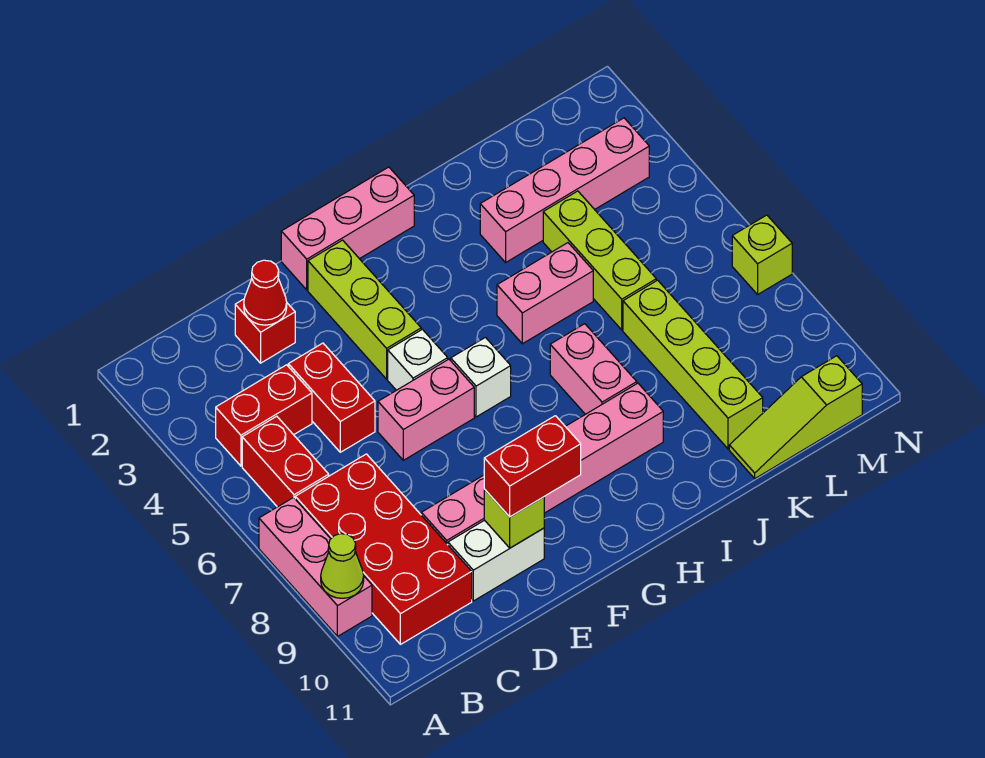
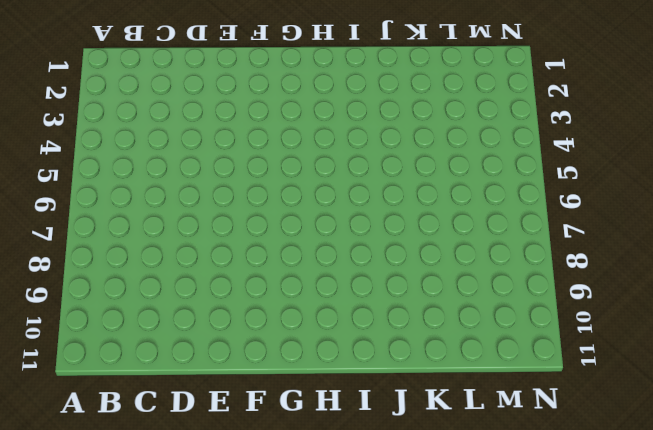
none -> pink 1x3 brick [259,498,372,636]
none -> red 1x2 brick [216,365,312,466]
none -> red 1x2 brick [242,416,329,507]

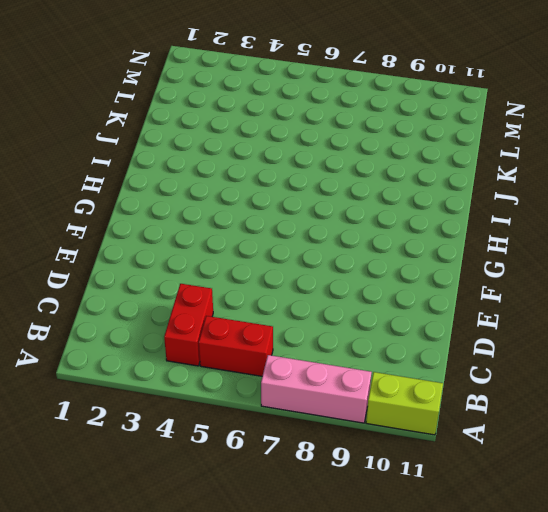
lime 1x2 brick [366,372,443,435] -> none
none -> red 2x4 brick [295,454,472,644]
none -> red 1x1 brick [235,299,295,363]
none -> red 1x2 brick [288,343,375,452]

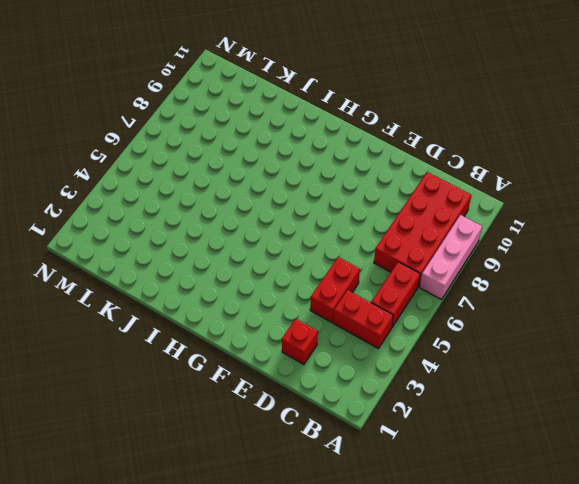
none -> pink 1x6 brick [421,383,663,545]
none -> white 1x2 brick [448,520,544,601]
none -> pink 1x2 brick [378,359,474,460]

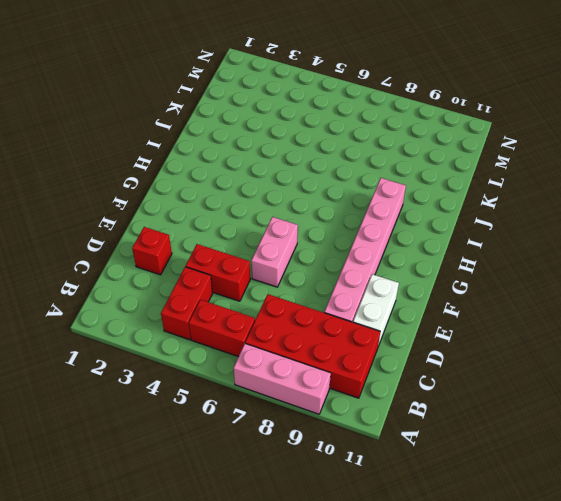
none -> pink 1x3 brick [281,167,414,290]
none -> lime 1x3 brick [308,240,421,379]
none -> white 1x1 brick [388,329,448,390]

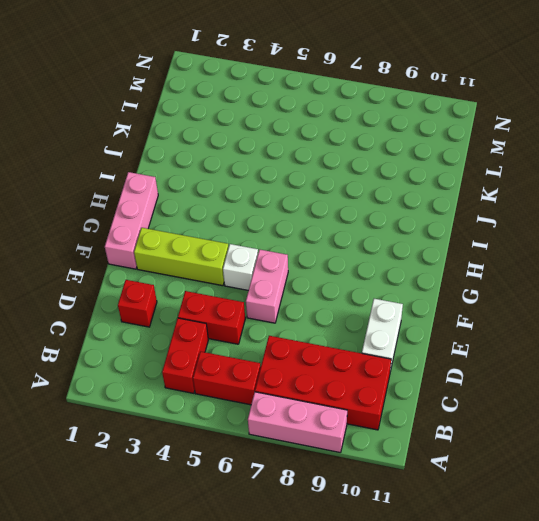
none -> pink 1x6 brick [421,383,663,545]
none -> white 1x1 brick [451,337,511,417]
none -> pink 1x2 brick [497,243,593,344]

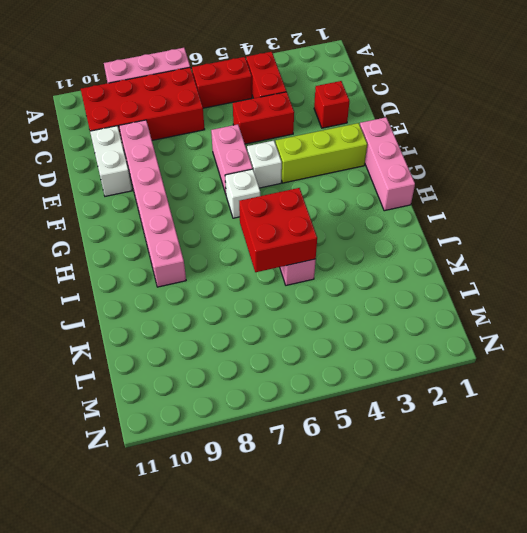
red 2x2 brick [239,188,317,272] -> none
none -> pink 1x2 brick [550,324,637,414]
none -> pink 1x4 brick [480,118,649,262]
none -> lime 1x3 brick [543,191,656,330]

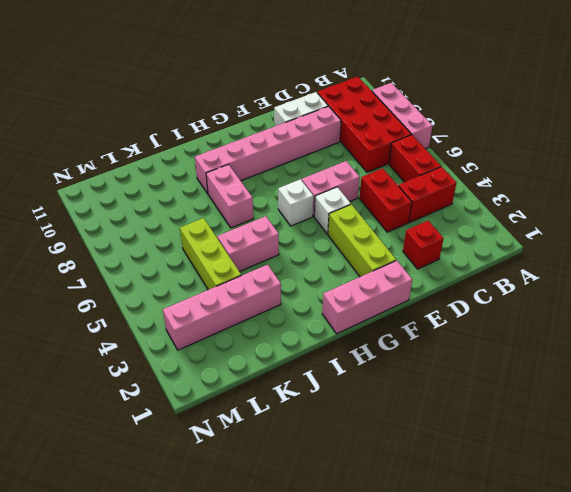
none -> lime 1x4 brick [623,280,763,449]
none -> lime 1x3 slope [729,356,862,479]
none -> lime 1x1 brick [732,215,792,294]

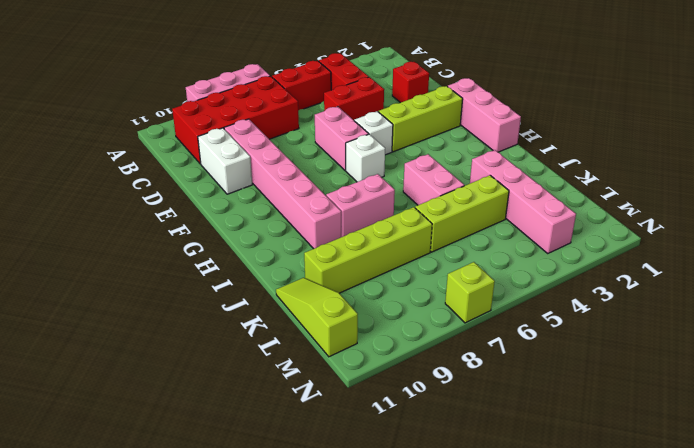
none -> lime 1x1 cone [321,534,364,598]
none -> red 1x1 cone [244,260,287,325]
none -> lime 1x1 brick [484,489,544,548]

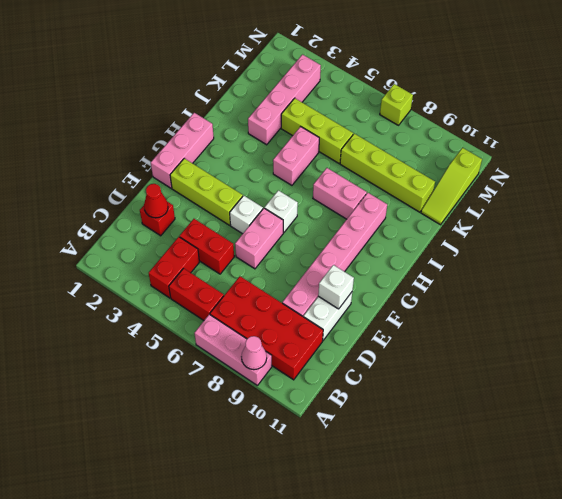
pink 1x1 cone [241,336,267,370] -> lime 1x1 cone [321,534,364,598]
white 1x1 brick [318,265,354,309] -> lime 1x1 brick [484,489,544,548]
none -> red 1x2 brick [484,416,581,517]

